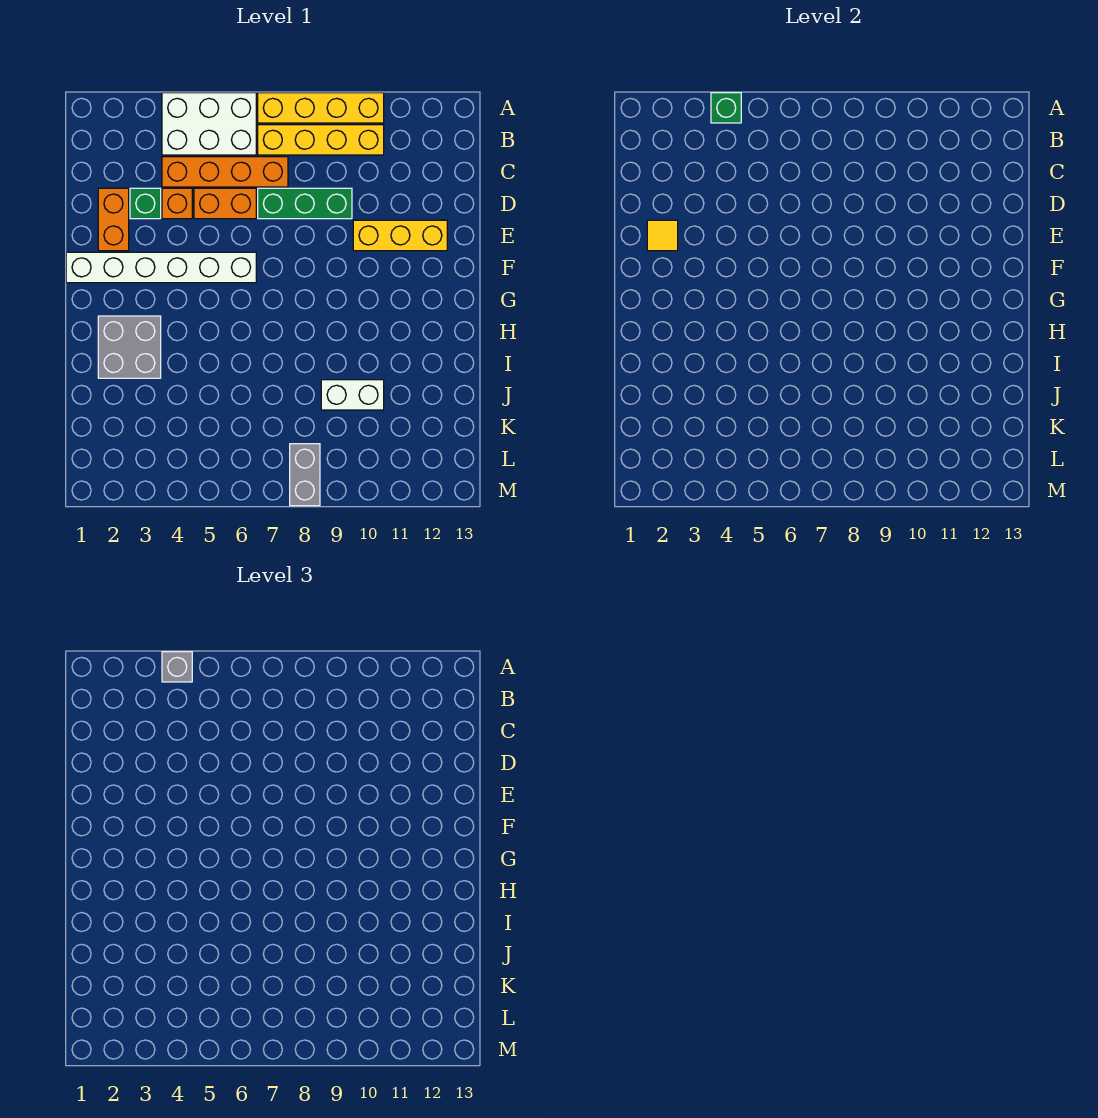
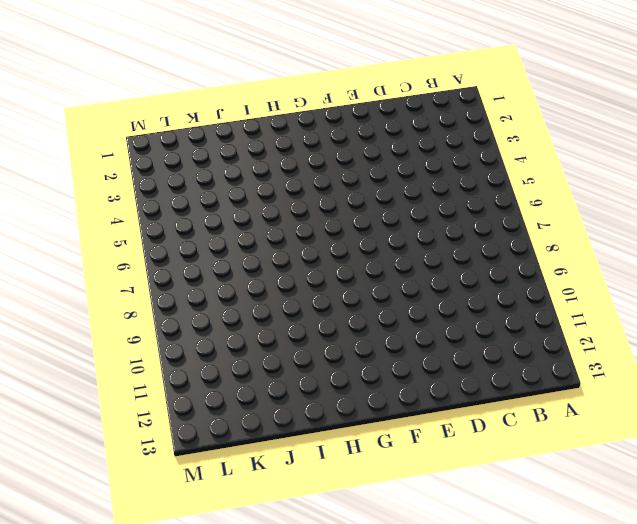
none -> white 2x3 brick [162,93,256,155]
none -> yellow 1x4 brick [258,93,384,123]
none -> yellow 1x4 brick [258,125,384,155]

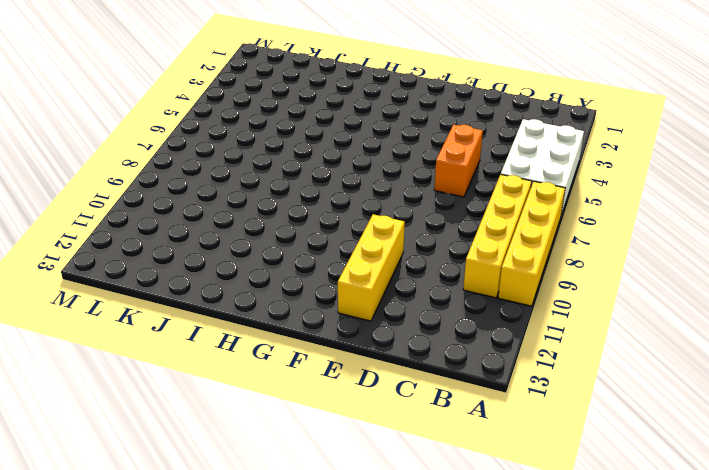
none -> orange 1x4 brick [162,157,288,187]
none -> orange 1x2 brick [98,188,129,251]
none -> green 1x1 brick [130,188,161,219]

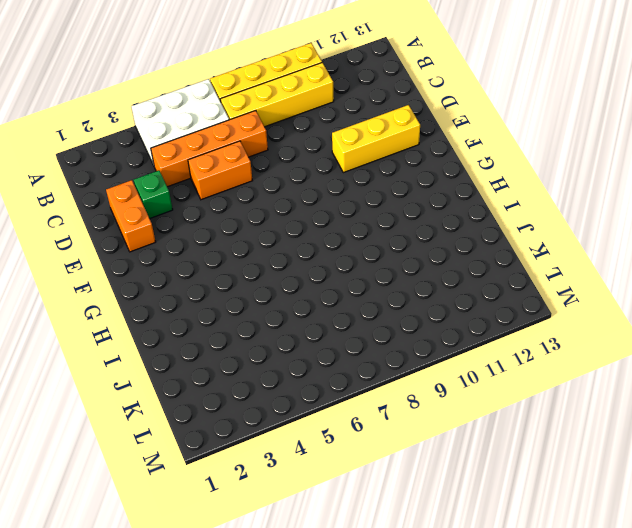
none -> orange 1x1 brick [162,188,192,219]
none -> green 1x3 brick [258,188,352,219]
none -> white 1x6 brick [66,252,256,283]

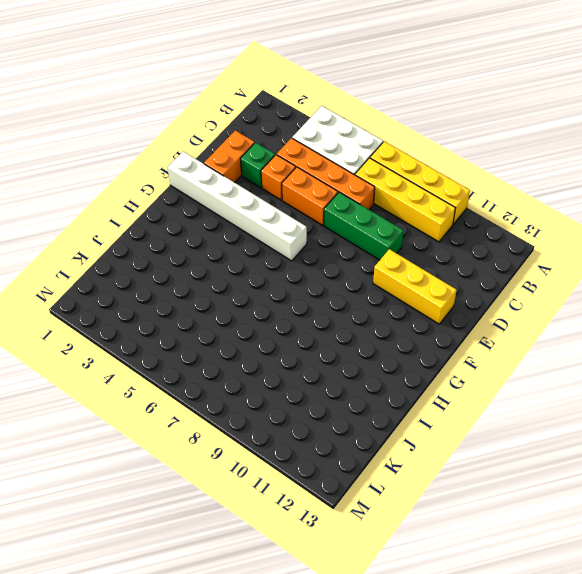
none -> grey 2x2 brick [98,316,161,378]
none -> white 1x2 brick [321,380,384,410]
none -> grey 1x2 brick [290,444,320,506]

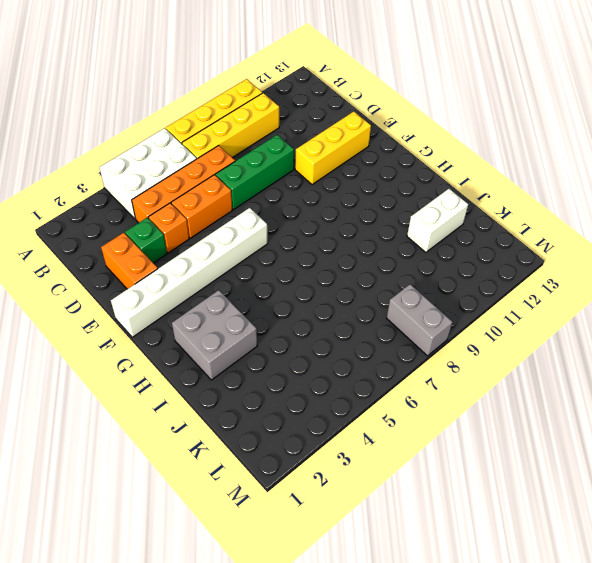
white 1x2 brick [407,189,468,252] -> white 1x2 brick moved to [321,380,384,410]
none -> green 1x1 brick [711,93,741,123]
none -> yellow 1x1 tile [647,220,678,251]
none -> grey 1x1 brick [162,652,192,682]

